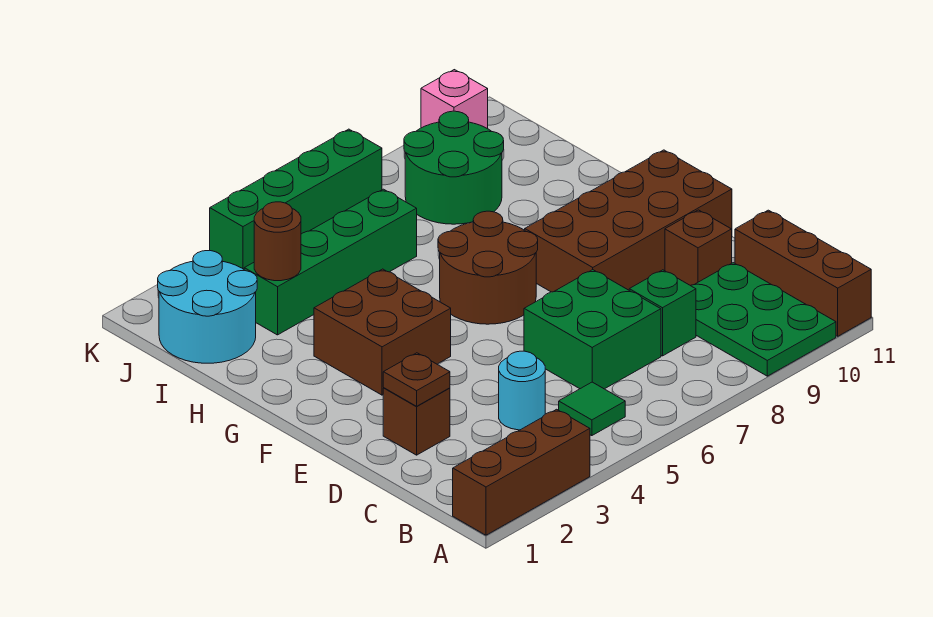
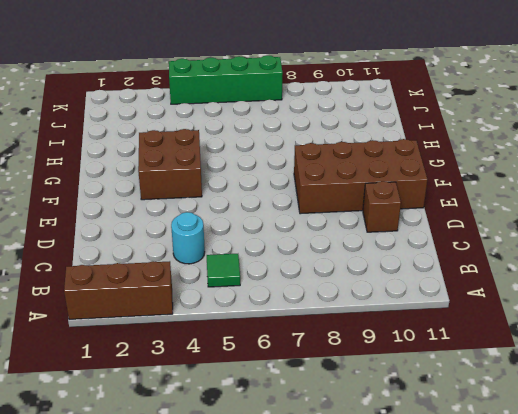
none -> green 2x3 plate [691,263,836,376]
none -> brown 1x3 brick [735,210,871,336]
none -> green 2x2 brick [524,270,661,389]

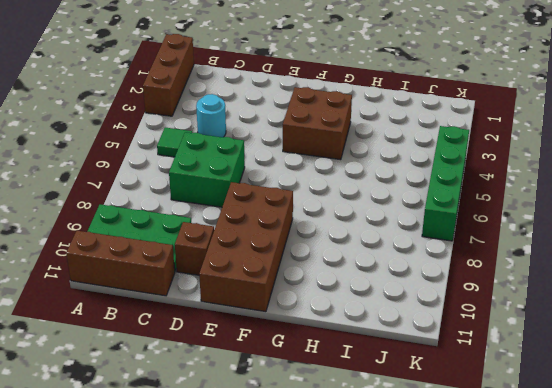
none -> green 1x1 brick [629,270,696,356]
none -> brown 1x1 brick [383,388,450,455]
none -> brown 2x2 round brick [438,211,538,324]

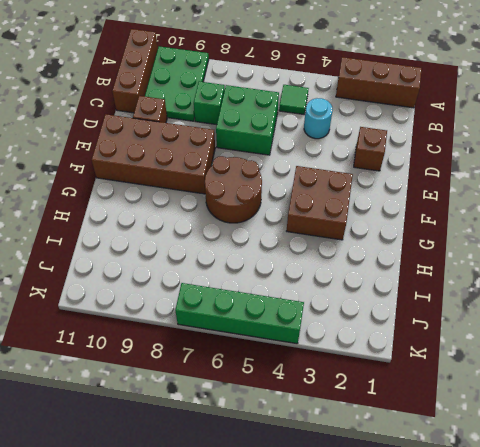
none -> cyan 2x2 round brick [158,251,257,363]
none -> green 1x4 brick [244,189,417,335]
none -> green 2x2 round brick [404,111,504,224]

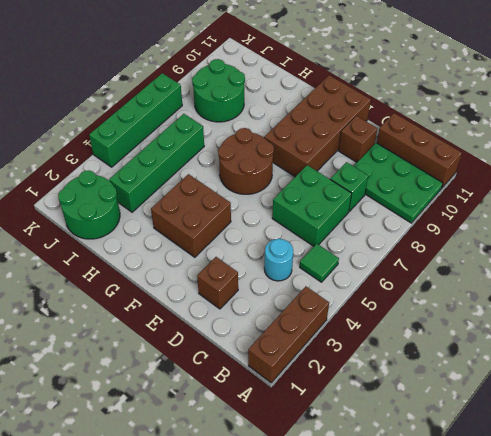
green 2x2 round brick [58,170,120,239] -> cyan 2x2 round brick [158,251,257,363]
none -> pink 1x1 brick [421,70,488,129]
none -> brown 1x1 plate [383,353,450,406]
none -> brown 1x1 round brick [254,202,301,281]

